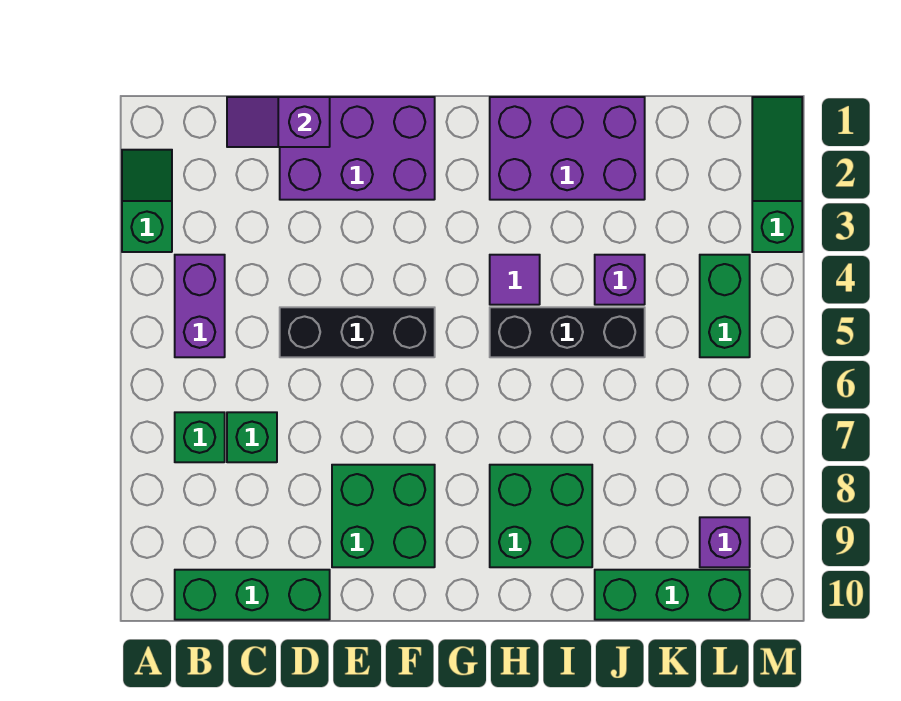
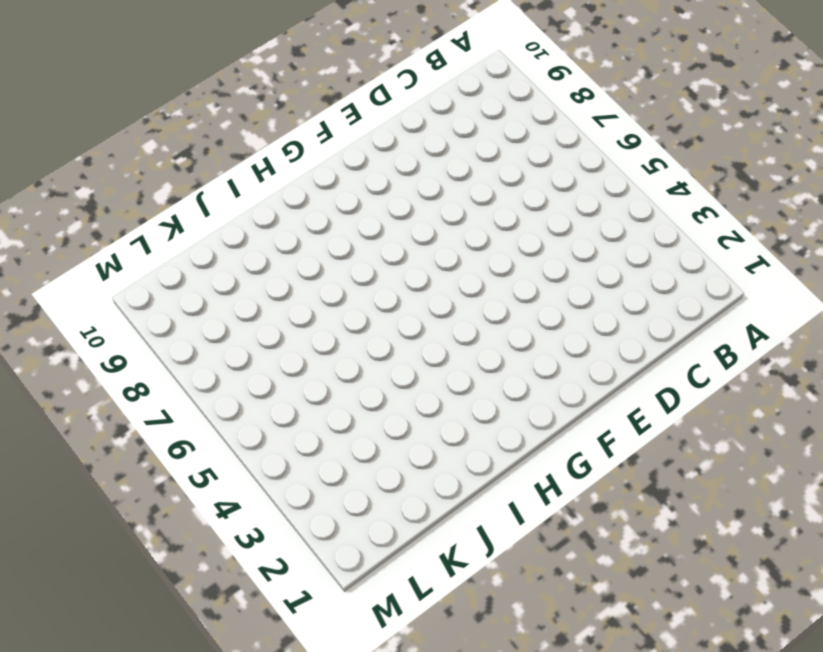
none -> green 1x2 slope [122,150,172,252]
none -> purple 1x2 brick [175,255,225,357]
none -> green 1x1 brick [175,412,225,462]

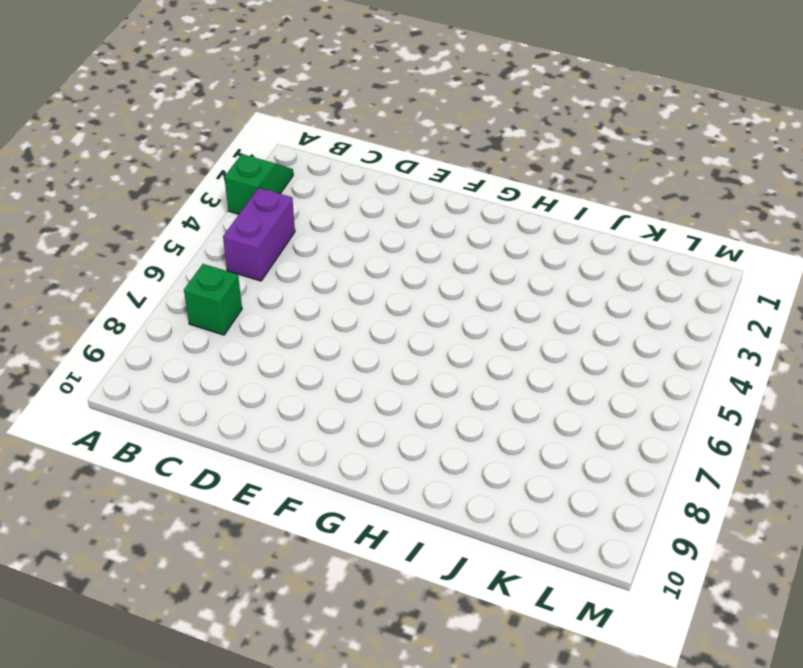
none -> green 1x3 brick [175,570,330,620]
none -> green 1x1 brick [227,412,277,462]
none -> purple 2x3 brick [280,97,435,200]

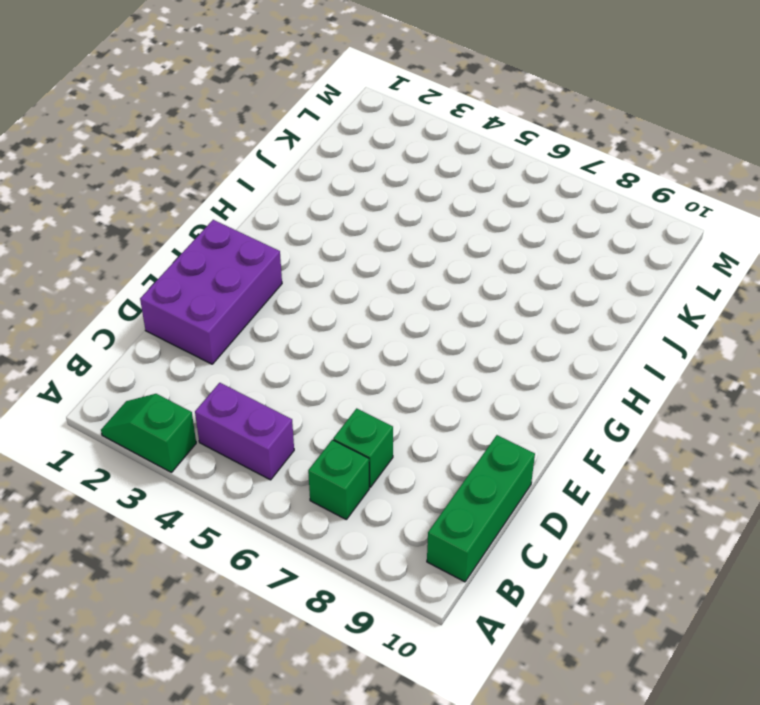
none -> black 1x3 brick [280,307,435,357]
none -> green 2x2 brick [332,465,435,567]
none -> purple 2x3 brick [490,97,645,200]

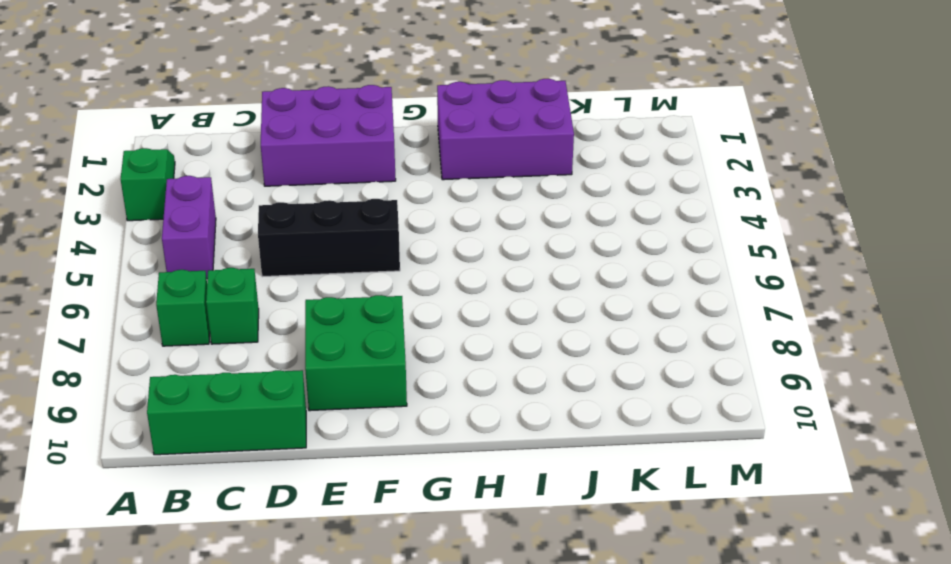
none -> purple 1x1 tile [490,255,540,305]
none -> black 1x3 brick [490,307,645,357]
none -> green 2x2 brick [490,465,592,567]

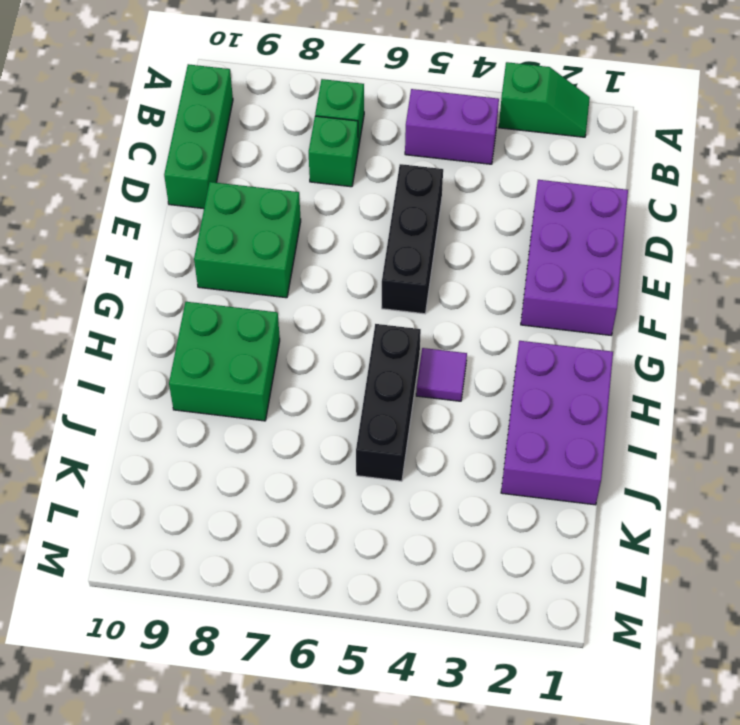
none -> purple 1x1 brick [595,255,645,305]
none -> green 1x3 brick [595,570,750,620]
none -> green 1x2 brick [700,255,750,357]

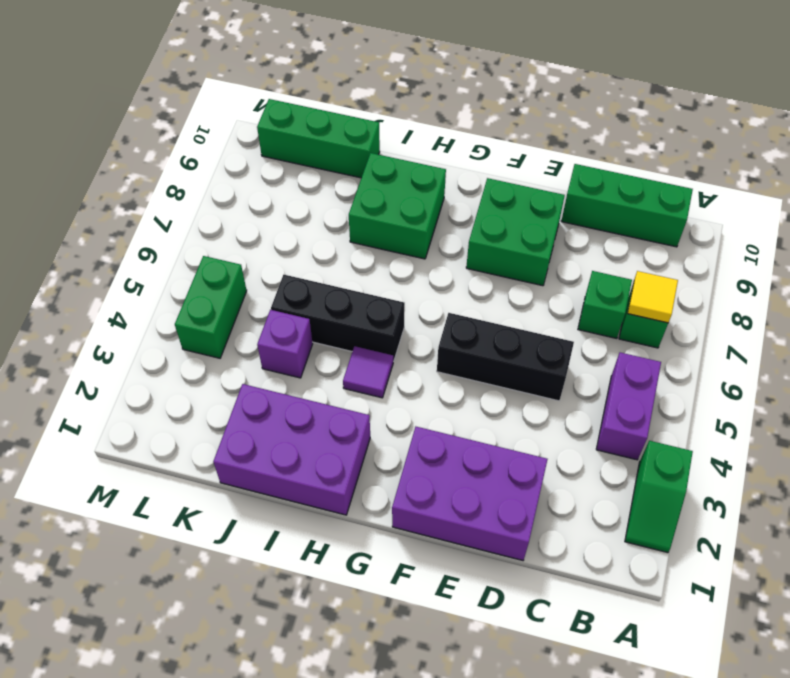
yellow 1x1 tile [627,271,678,323] -> none
none -> purple 1x1 brick [700,517,750,567]
none -> green 1x3 slope [752,97,802,252]
none -> purple 1x2 slope [227,97,330,147]

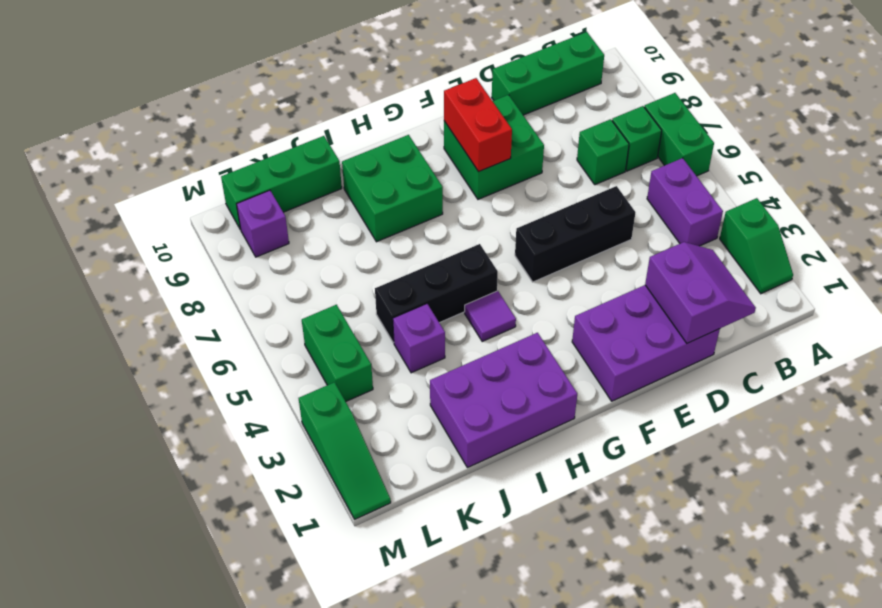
green 1x2 brick [644,93,714,176] -> none
purple 2x2 slope [645,242,756,343] -> purple 1x2 slope [227,97,330,147]
red 1x2 brick [444,78,512,172] -> none

